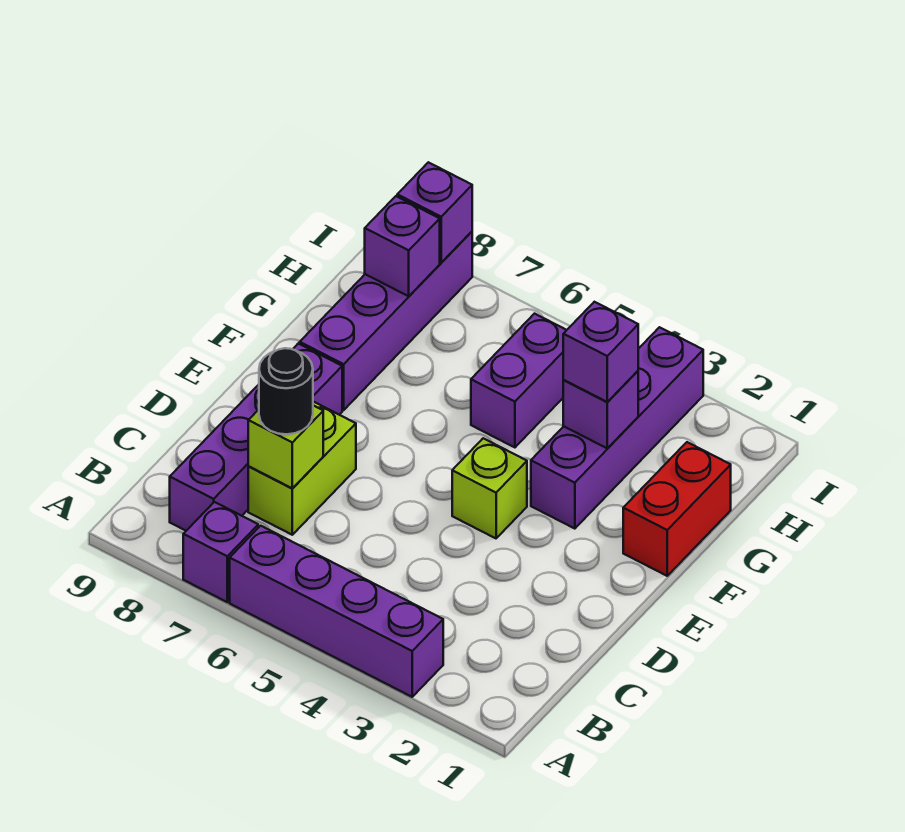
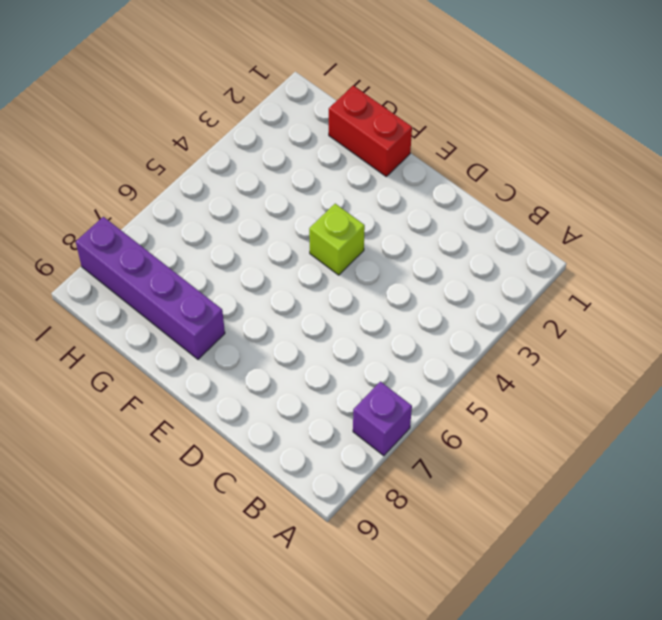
none -> purple 1x4 brick [230,526,443,697]
none -> purple 1x4 brick [170,344,342,531]
none -> lime 1x2 brick [248,402,356,535]

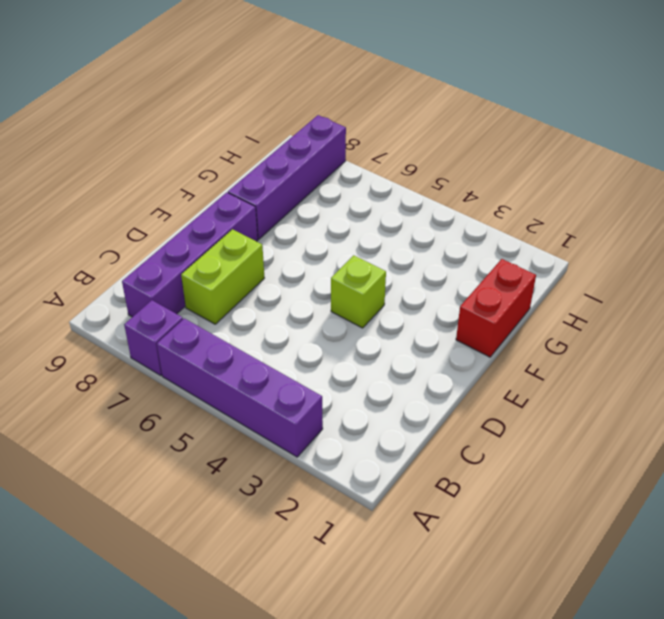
none -> purple 1x4 brick [531,327,703,529]
none -> purple 1x2 brick [471,314,566,447]
none -> lime 1x1 brick [248,405,323,488]

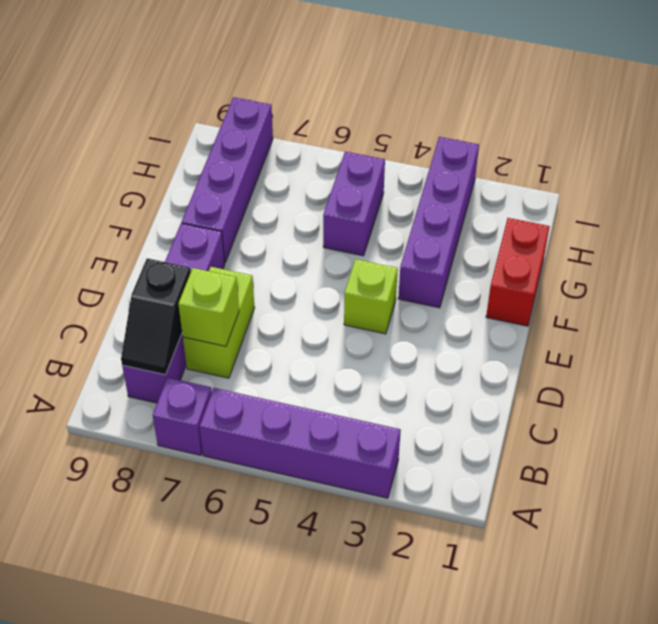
black 1x2 slope [121,258,191,375] -> none
none -> purple 1x1 brick [563,371,638,449]
none -> purple 1x1 brick [365,196,440,296]
none -> purple 1x1 brick [397,162,472,263]

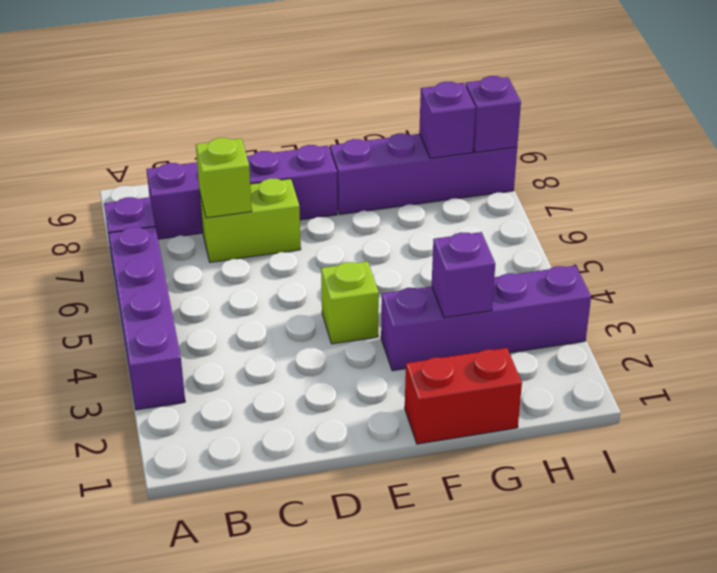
none -> purple 1x2 brick [471,314,566,447]
none -> black 1x1 round brick [259,348,313,434]
none -> purple 1x1 brick [563,302,638,402]

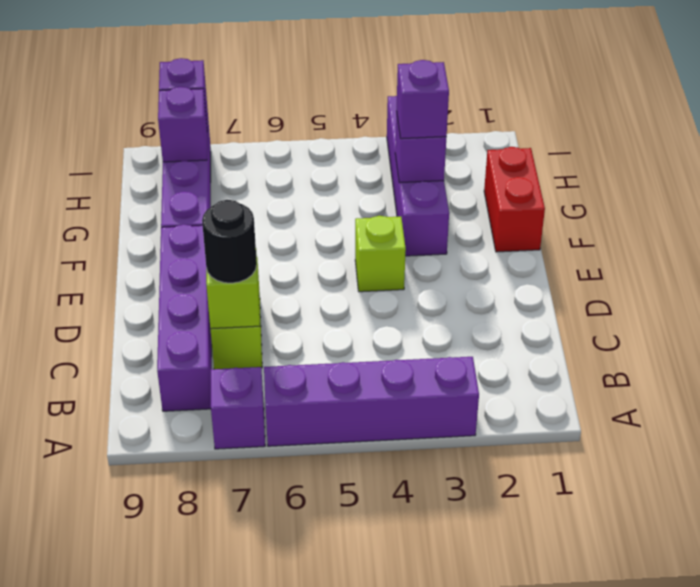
none -> purple 1x2 brick [471,314,566,447]

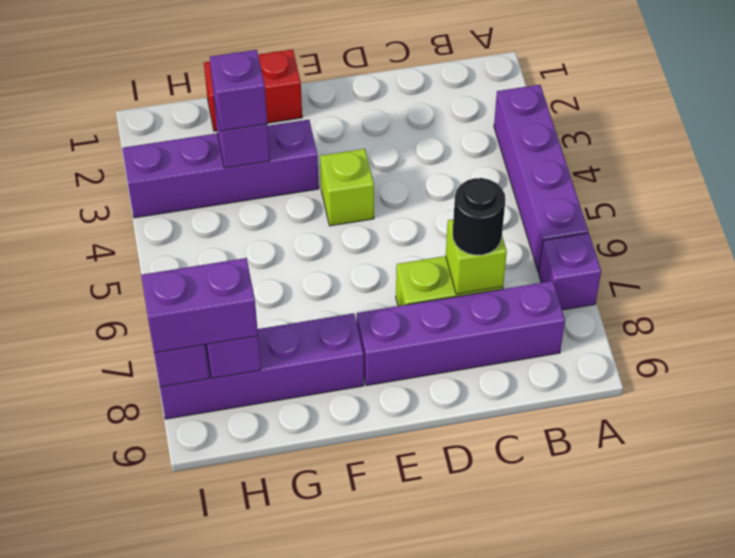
purple 1x2 brick [141,258,258,353] -> purple 1x2 brick moved to [471,314,566,447]

